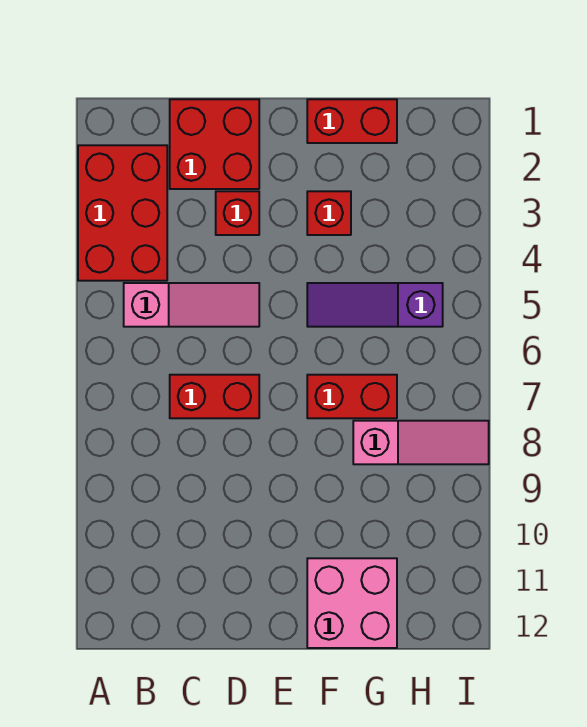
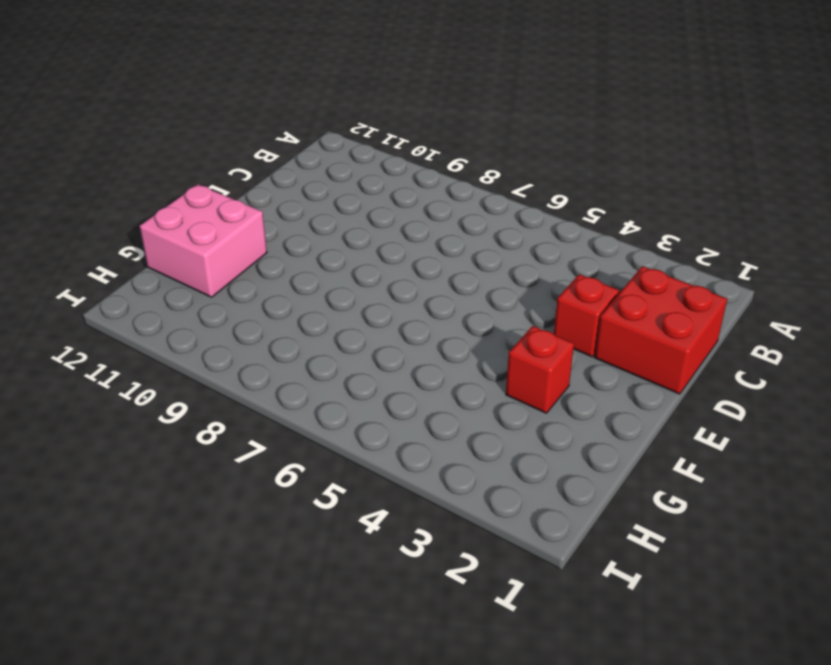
none -> red 2x3 brick [78,145,167,281]
none -> pink 1x3 slope [124,283,259,327]

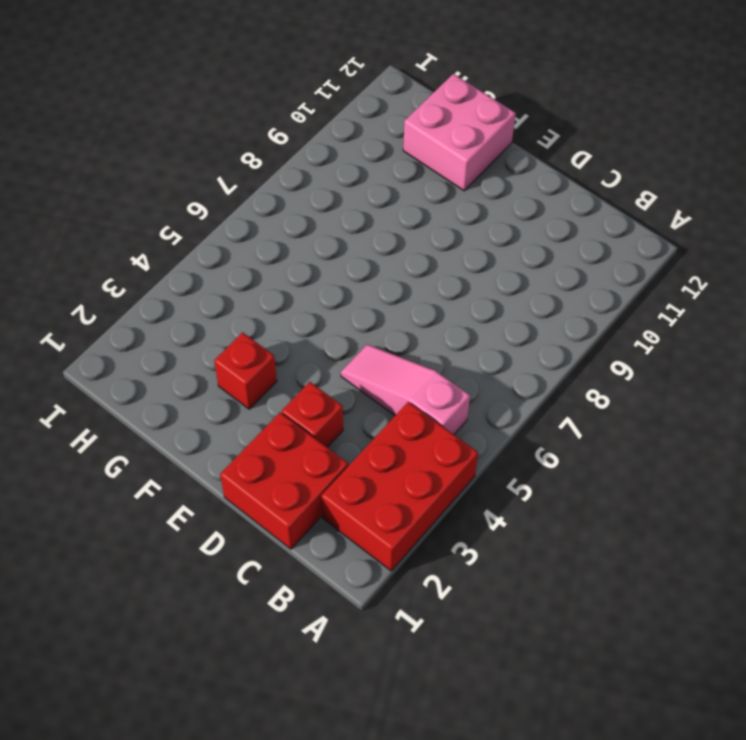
none -> red 1x2 brick [170,375,259,418]
none -> red 1x2 brick [307,99,397,143]

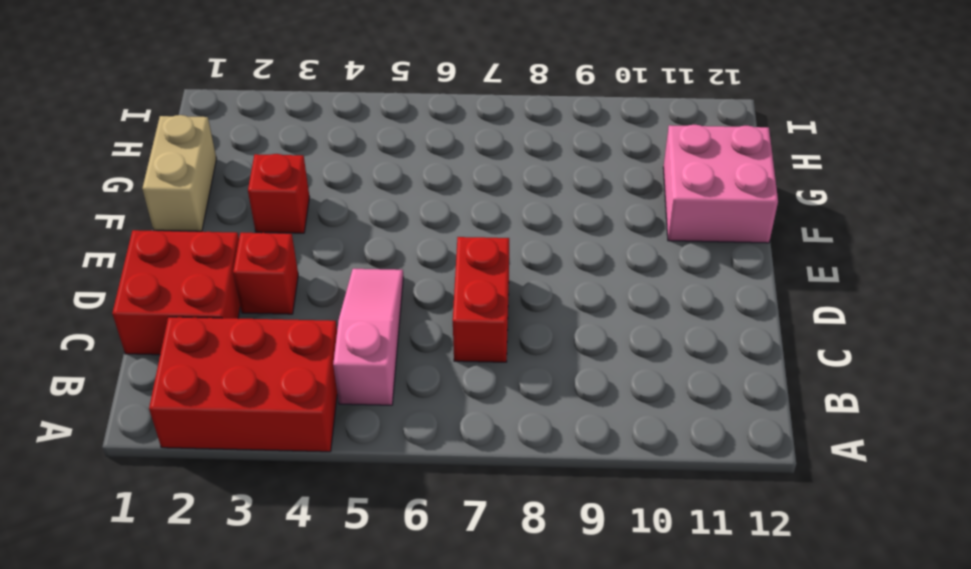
tan 1x2 brick [142,115,216,231] -> red 1x2 brick [307,99,397,143]
none -> purple 1x3 slope [307,283,443,327]
none -> red 1x2 brick [307,375,397,418]

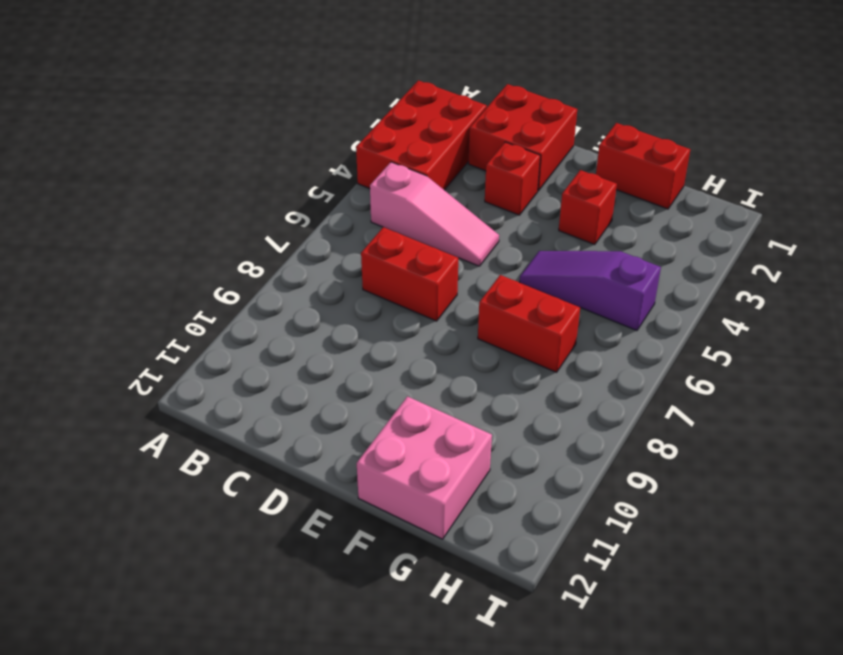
none -> pink 1x3 slope [353,421,489,464]

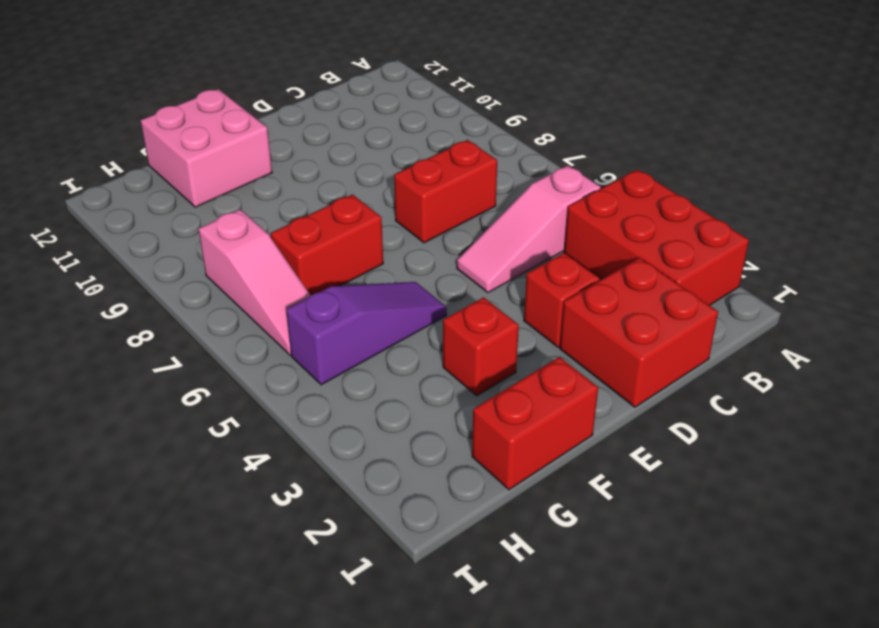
pink 1x3 slope [199,210,311,355] -> pink 1x3 slope turned to [353,421,489,464]

